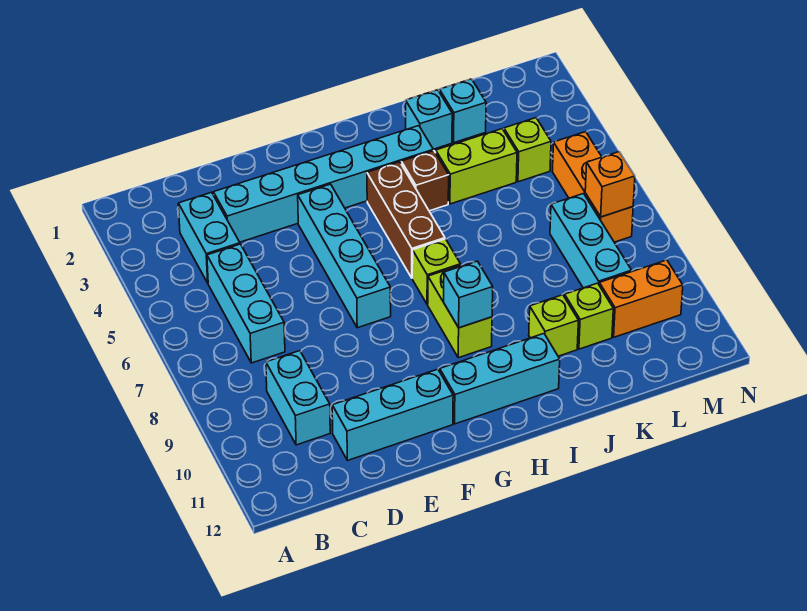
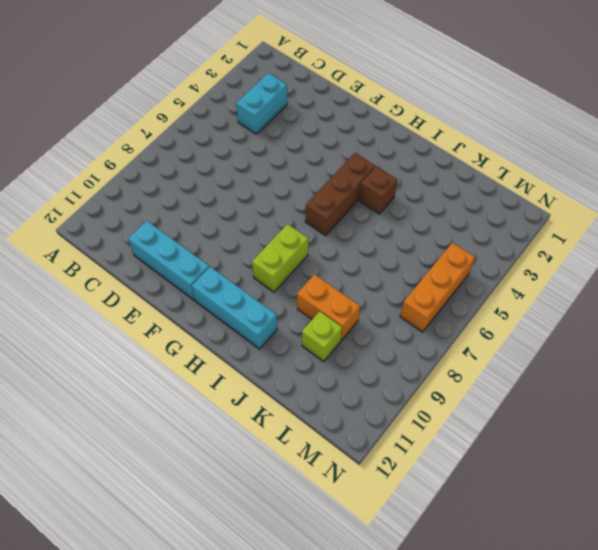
orange 1x2 brick [297,274,360,340] -> orange 1x2 brick moved to [599,260,683,337]
none -> cyan 1x3 brick [207,244,285,363]
none -> cyan 1x2 brick [266,351,330,445]
none -> cyan 1x6 brick [213,126,433,242]

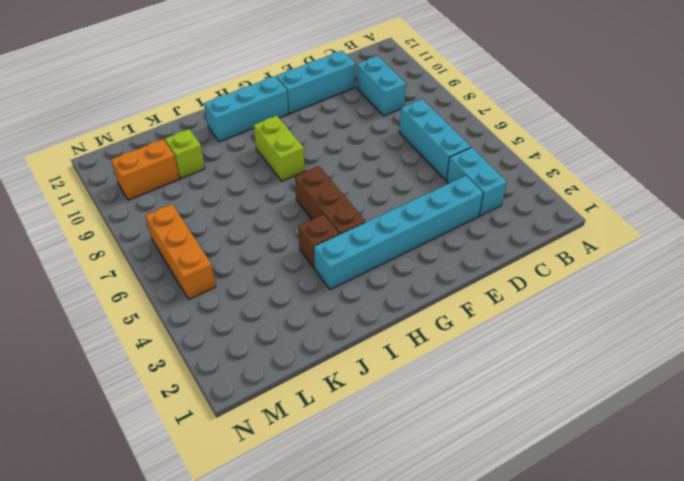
none -> cyan 1x4 brick [298,184,391,328]
none -> lime 1x1 brick [412,239,461,304]
none -> cyan 1x1 brick [406,90,452,149]

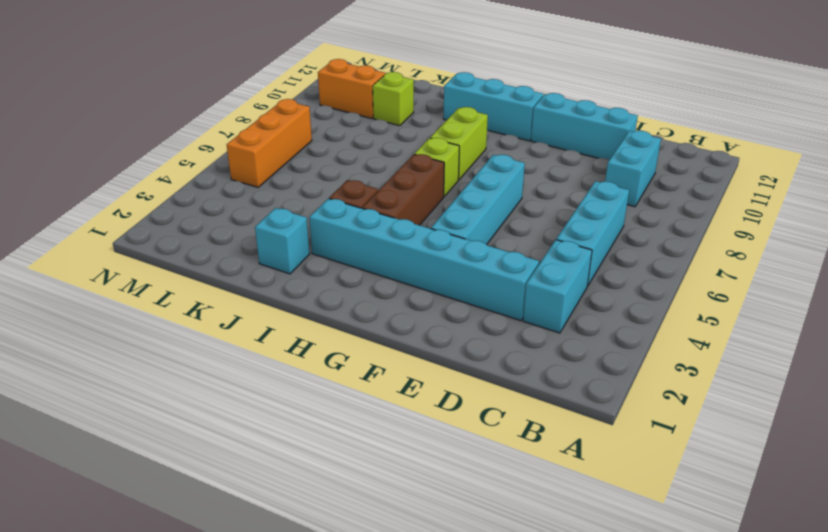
none -> lime 1x2 brick [436,129,517,204]
none -> lime 1x1 brick [529,295,578,356]
none -> cyan 1x1 brick [439,79,486,142]

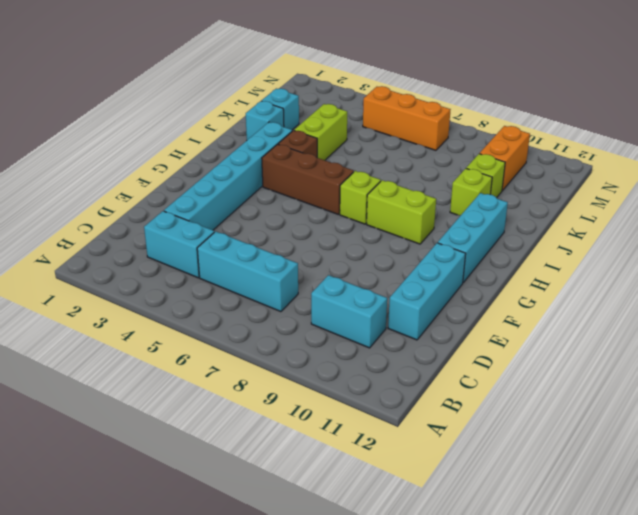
none -> cyan 1x4 brick [298,184,391,328]
none -> lime 1x1 brick [504,118,551,182]
none -> cyan 1x3 brick [550,194,632,288]

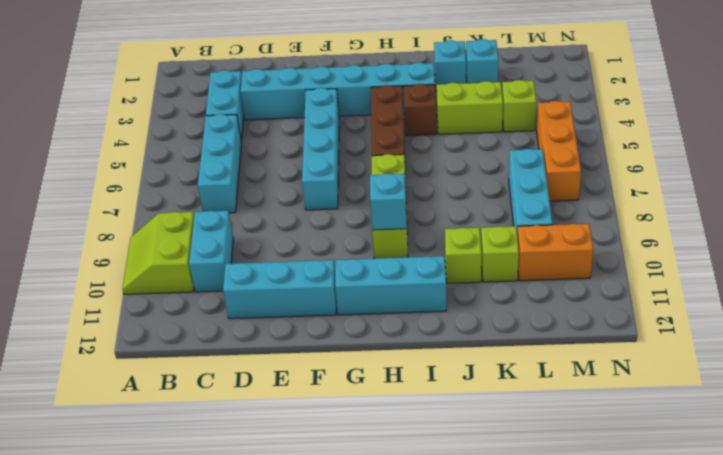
lime 2x2 slope [122,212,194,294] -> none
none -> orange 1x1 brick [585,152,635,217]

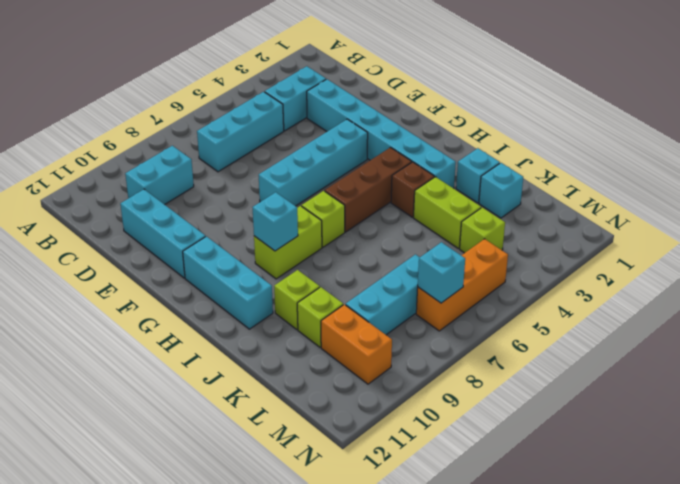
cyan 1x1 brick [418,242,465,303] -> orange 1x1 brick [585,152,635,217]

